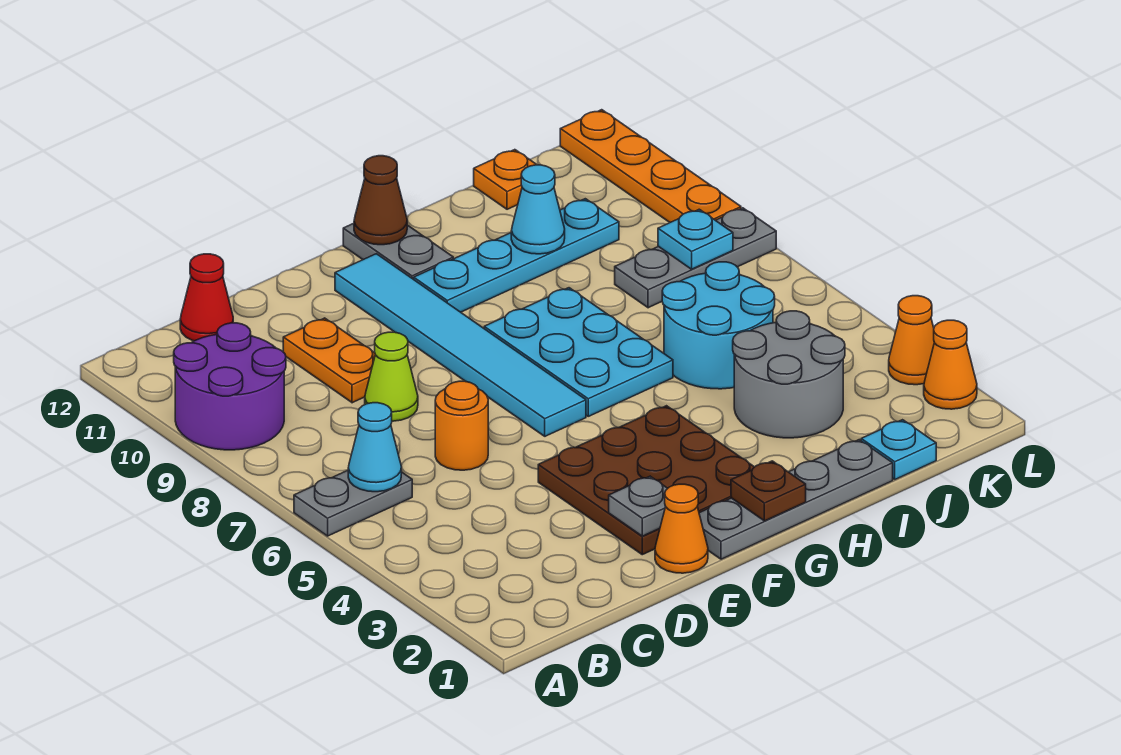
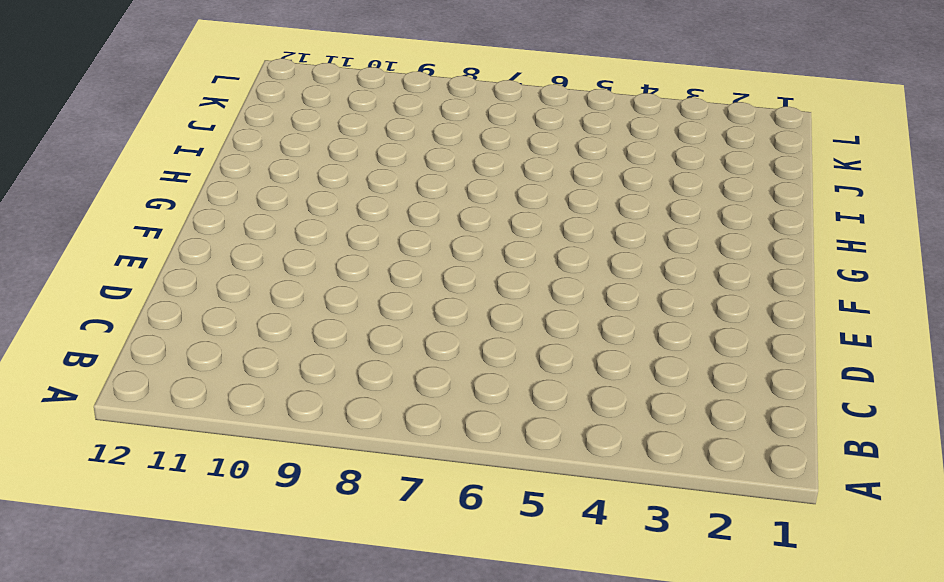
none -> grey 1x2 plate [294,470,412,536]
none -> purple 2x2 round brick [174,323,286,450]
none -> red 1x1 cone [180,254,233,341]

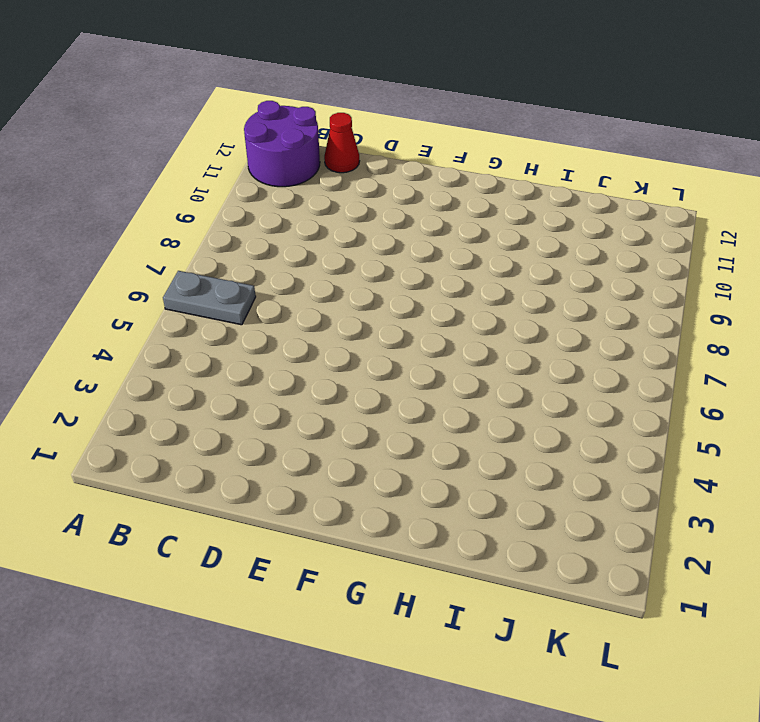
purple 2x2 round brick [244,101,320,187] -> purple 2x2 round brick moved to [174,323,286,450]
none -> orange 1x1 round brick [435,381,488,470]
none -> lime 1x1 cone [365,332,418,421]
none -> orange 1x2 plate [283,318,375,403]

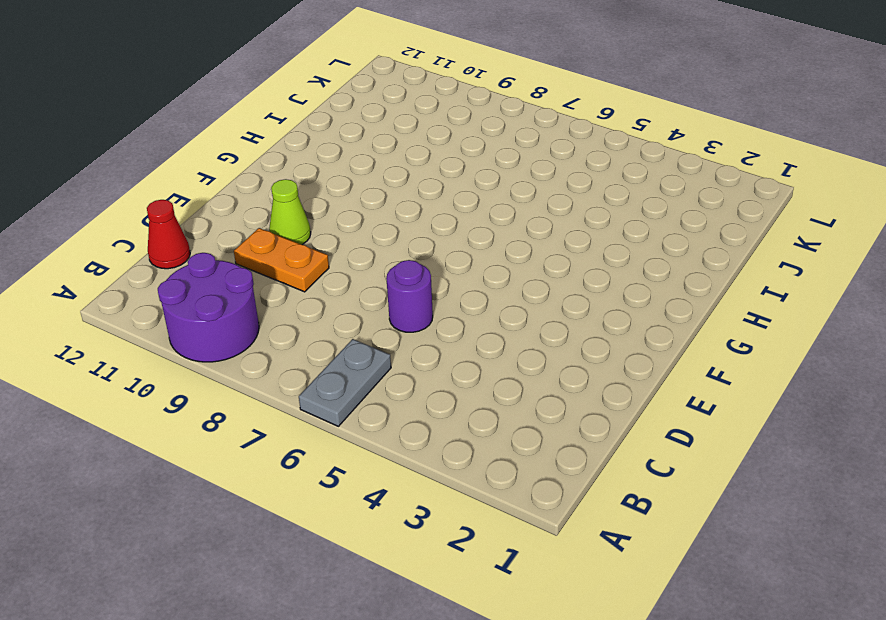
purple 1x1 round brick [386,260,433,332] -> orange 1x1 round brick [435,381,488,470]
lime 1x1 cone [269,179,311,245] -> lime 1x1 cone moved to [365,332,418,421]
none -> orange 1x1 cone [655,484,708,573]
none -> brown 3x3 plate [538,406,754,555]
none -> grey 1x4 plate [699,440,893,559]

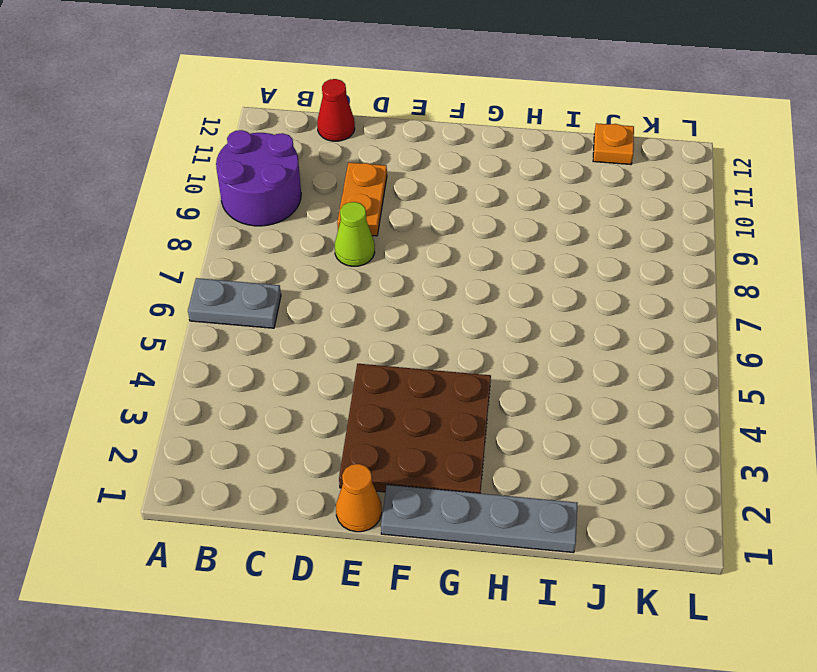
none -> orange 1x1 round brick [435,381,488,470]
none -> cyan 1x6 tile [335,254,586,436]
none -> cyan 2x3 plate [484,288,673,416]

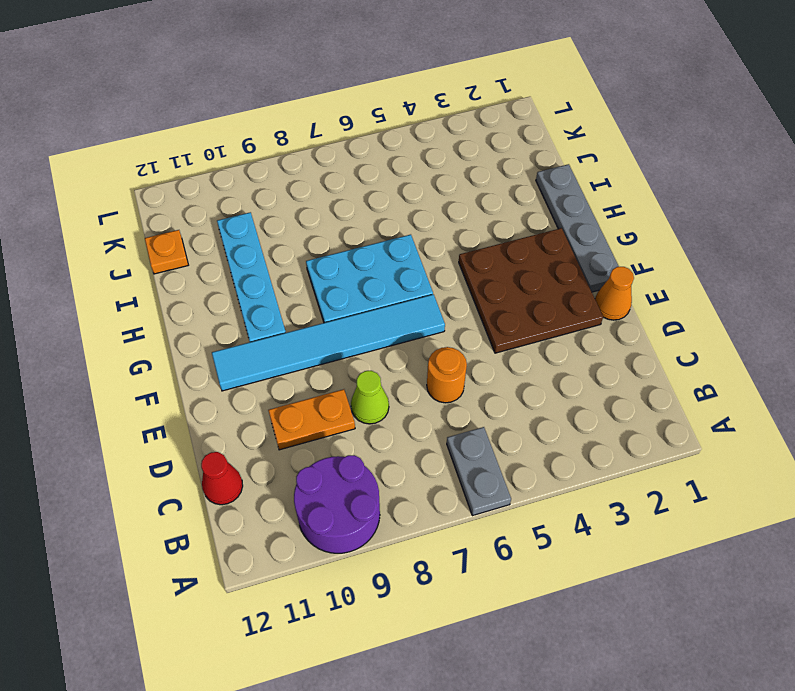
none -> grey 1x2 plate [343,223,453,279]
none -> grey 2x2 round brick [733,311,845,438]
none -> cyan 2x2 round brick [662,262,775,389]

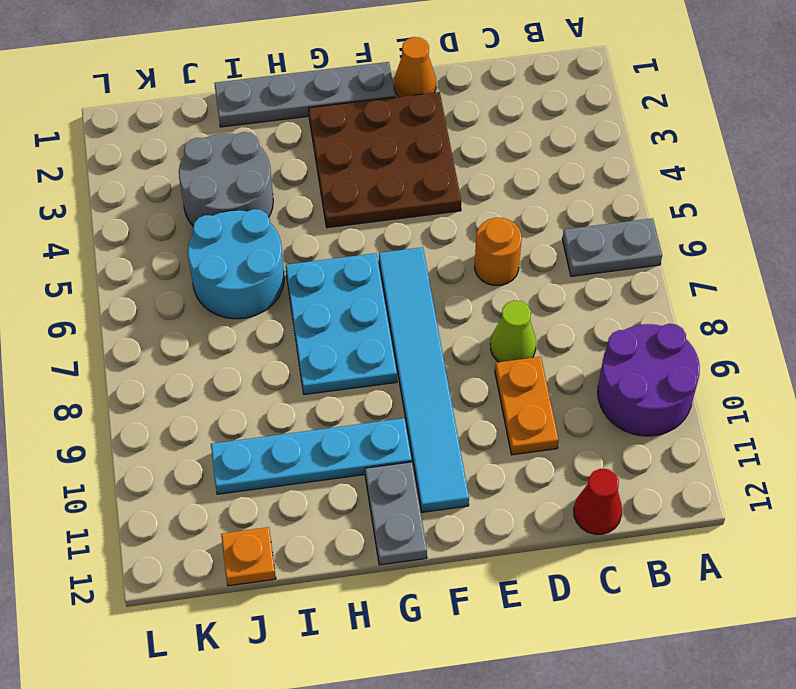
none -> cyan 1x1 plate [861,420,936,479]
none -> grey 1x3 plate [615,208,776,308]
none -> orange 1x1 cone [924,320,977,409]

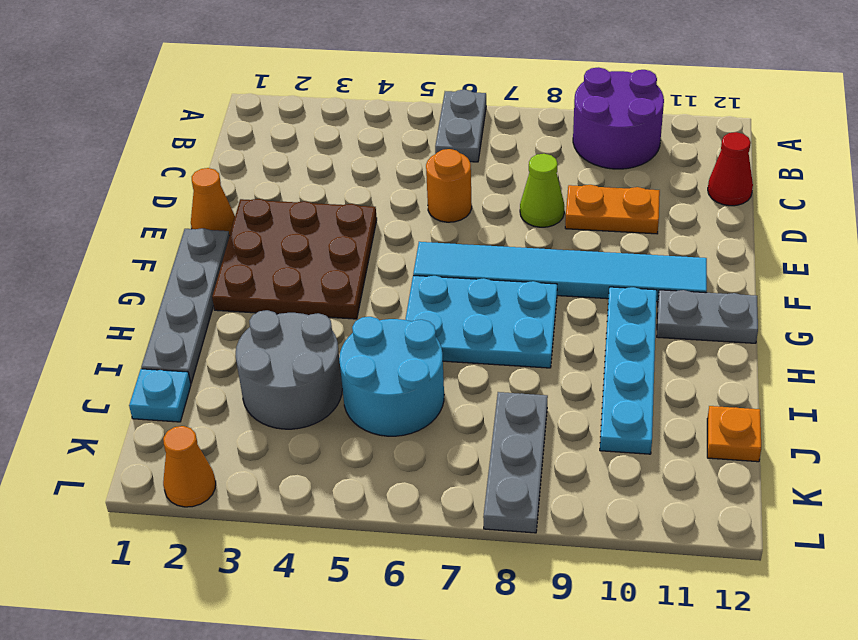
none -> orange 1x1 cone [889,296,934,385]
none -> orange 1x4 plate [560,110,741,222]
none -> cyan 1x1 cone [348,403,401,492]

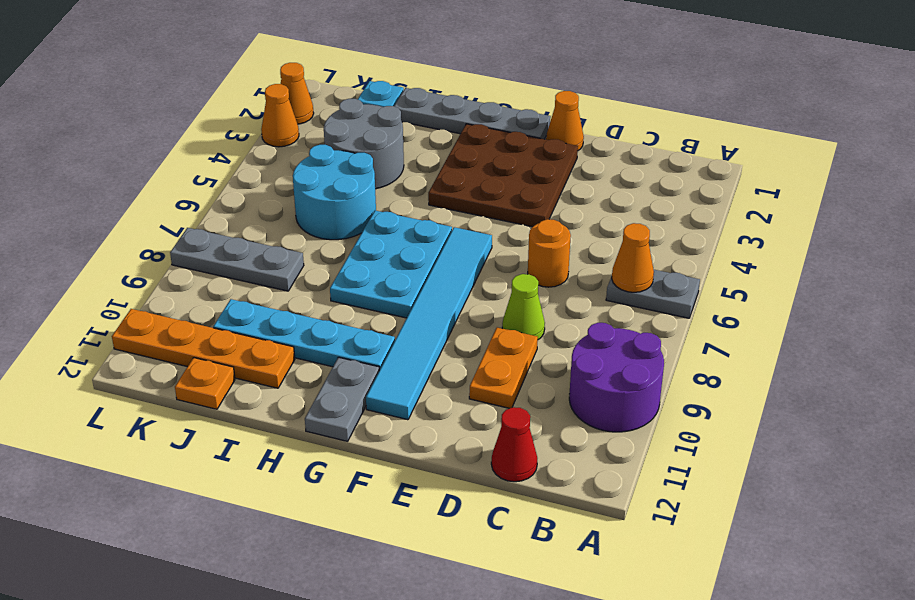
orange 1x1 cone [612,223,654,292] -> cyan 1x1 cone [348,403,401,492]
orange 1x4 plate [112,309,295,388] -> orange 1x4 plate turned to [560,110,741,222]
none -> grey 1x1 plate [609,476,668,536]
none -> brown 1x1 plate [731,461,806,521]
none -> brown 1x1 cone [354,156,407,245]

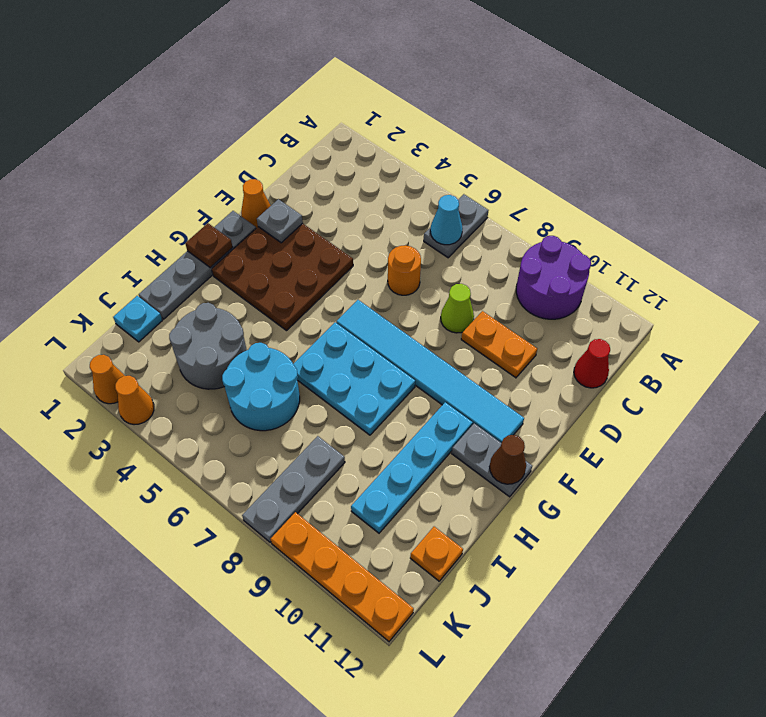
none -> cyan 1x1 cone [511,165,565,254]
none -> cyan 1x1 plate [658,209,733,269]

